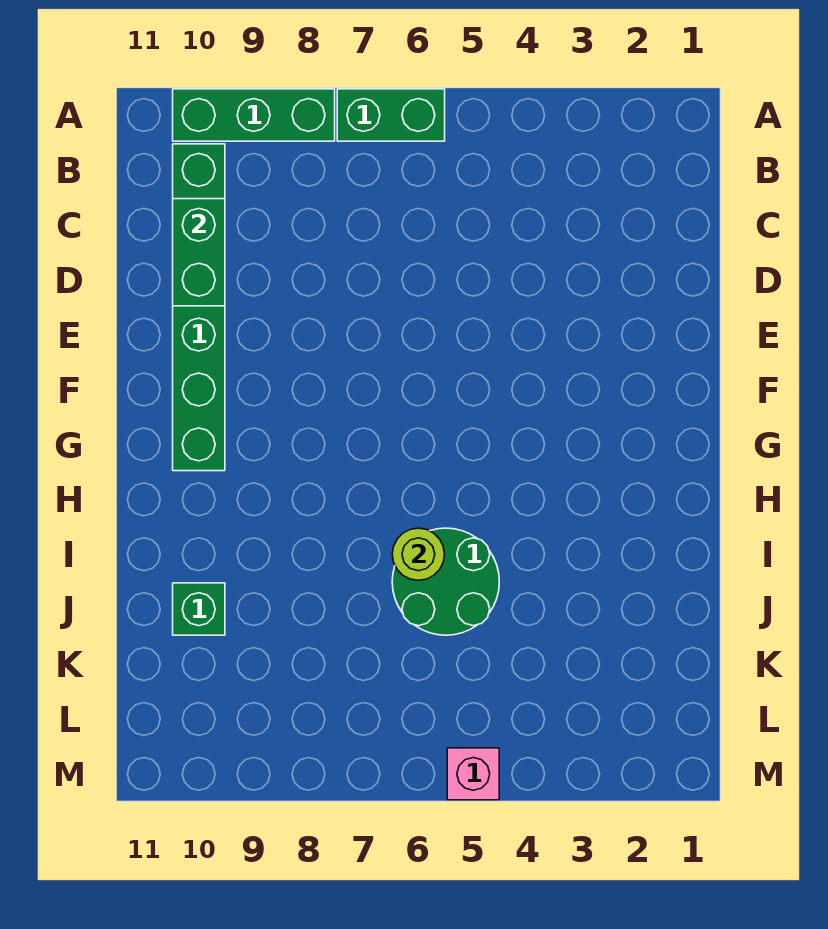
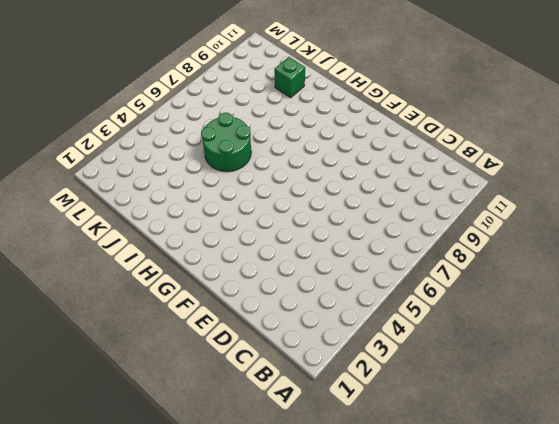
none -> green 1x2 brick [337,89,445,141]
none -> green 1x3 brick [173,89,335,141]

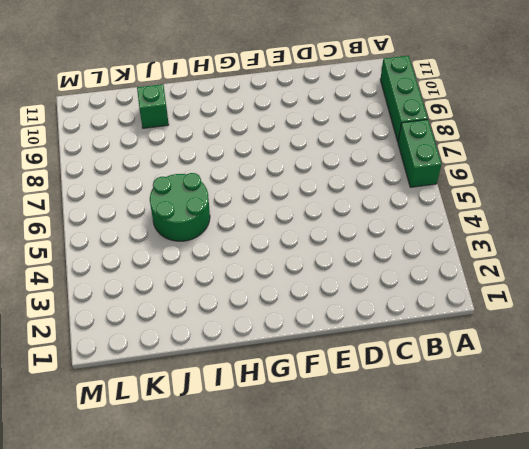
none -> green 1x6 brick [173,144,225,471]
none -> pink 1x1 brick [447,748,499,800]

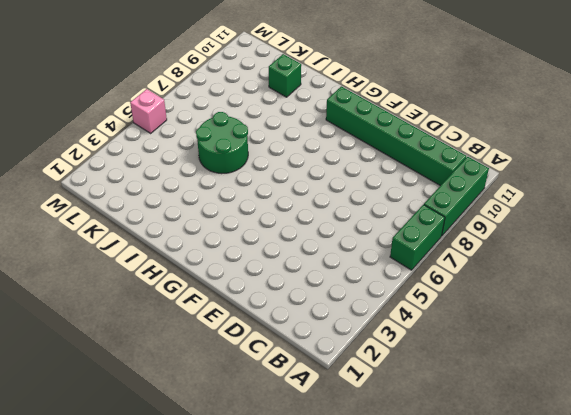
none -> green 1x2 brick [173,199,225,306]
none -> lime 1x1 round brick [392,528,445,580]

